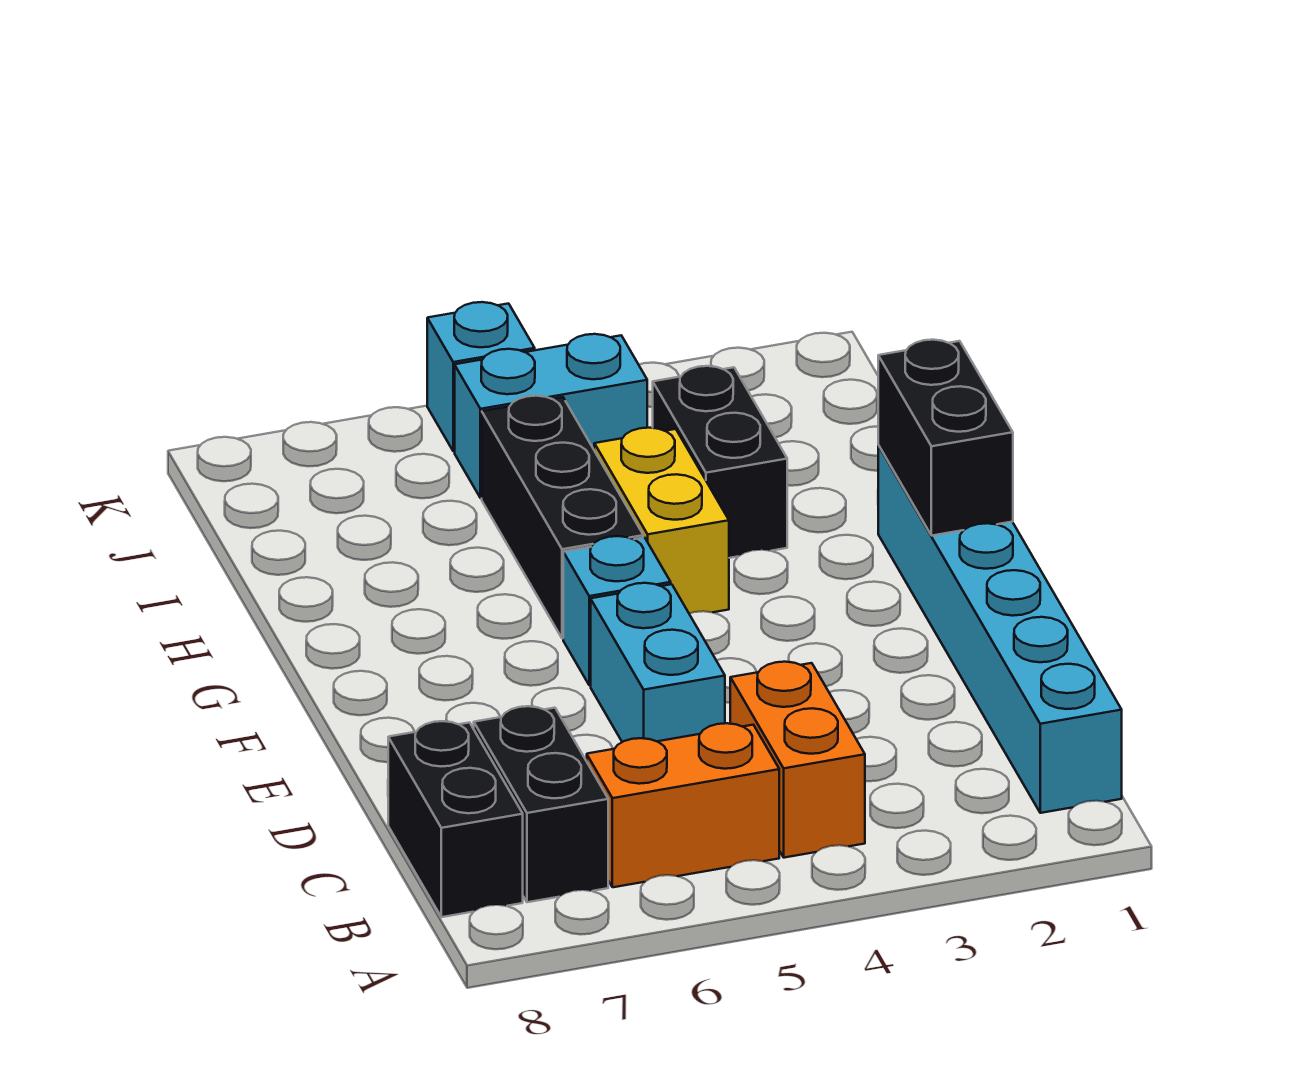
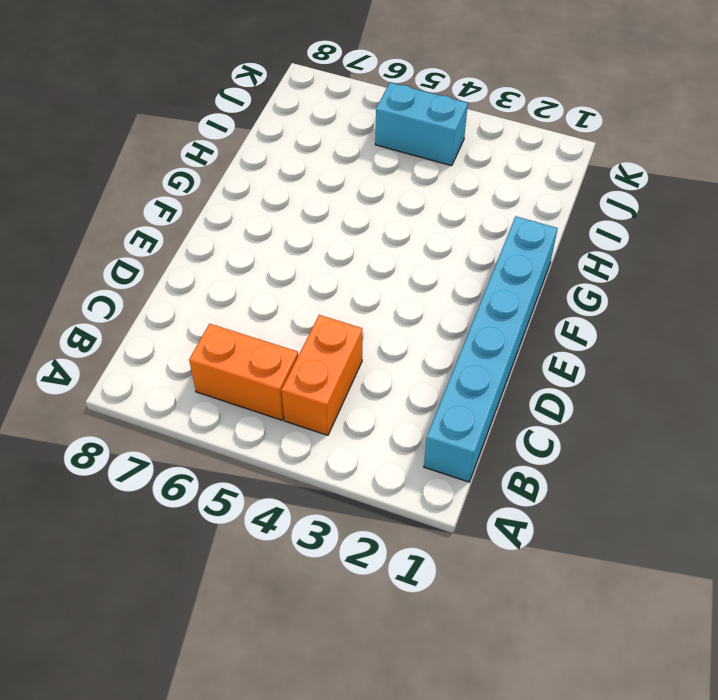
none -> black 1x2 brick [474,706,608,902]
none -> black 1x2 brick [388,721,523,917]
none -> cyan 1x2 brick [591,583,725,742]

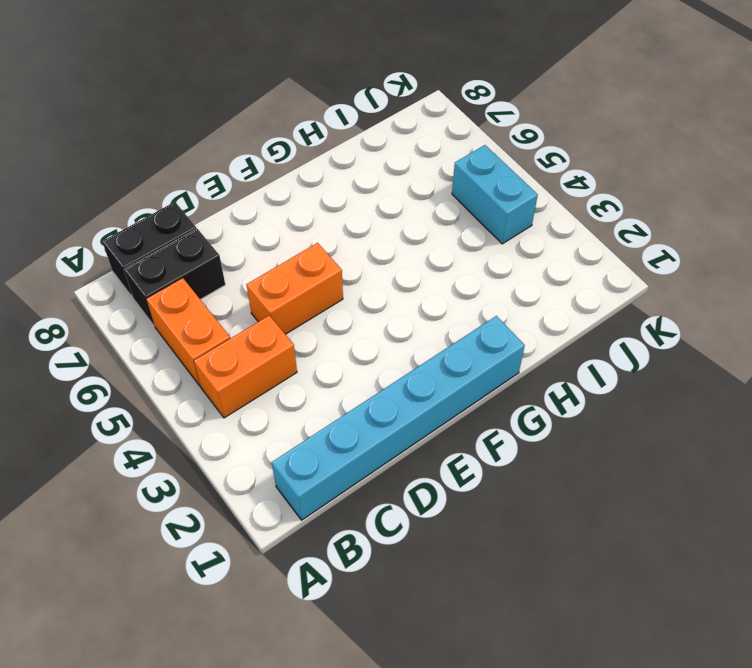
orange 1x2 brick [247,243,343,334] -> cyan 1x2 brick [591,583,725,742]
none -> cyan 1x1 brick [563,536,671,685]
none -> yellow 1x2 brick [594,428,729,614]
none -> black 1x3 brick [482,396,643,639]

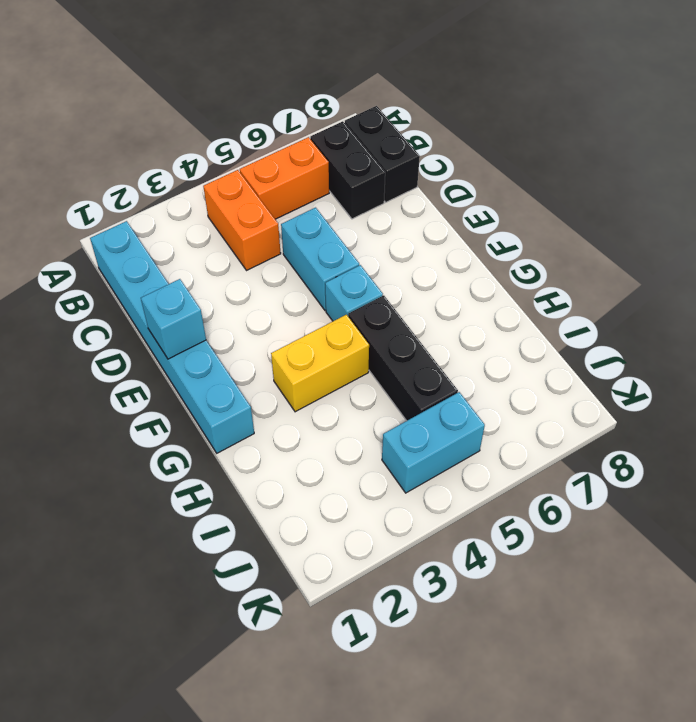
cyan 1x1 brick [141,279,206,359] -> cyan 1x1 brick moved to [427,302,535,451]
yellow 1x2 brick [271,315,369,412] -> yellow 1x2 brick turned to [594,428,729,614]
none -> black 1x2 brick [653,366,787,558]
none -> black 1x2 brick [878,340,1013,536]

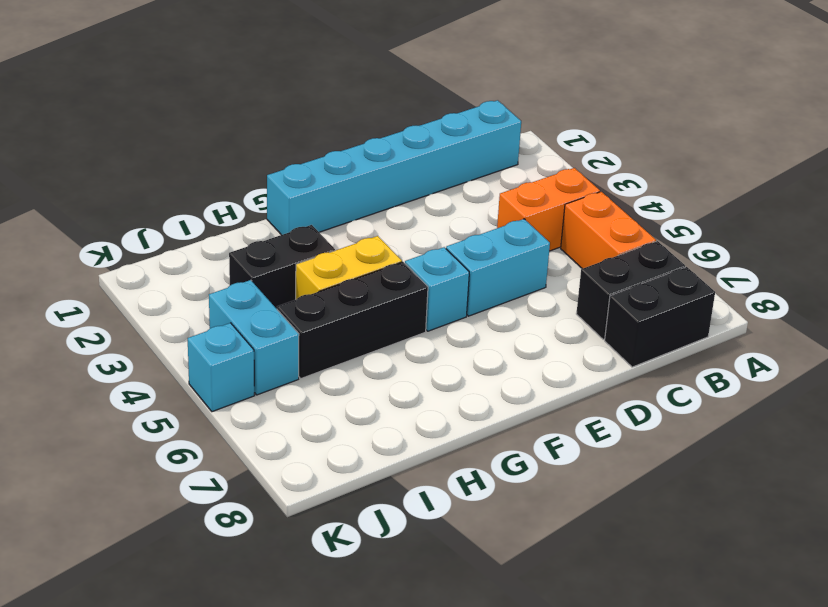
none -> black 1x2 brick [878,340,1013,536]

